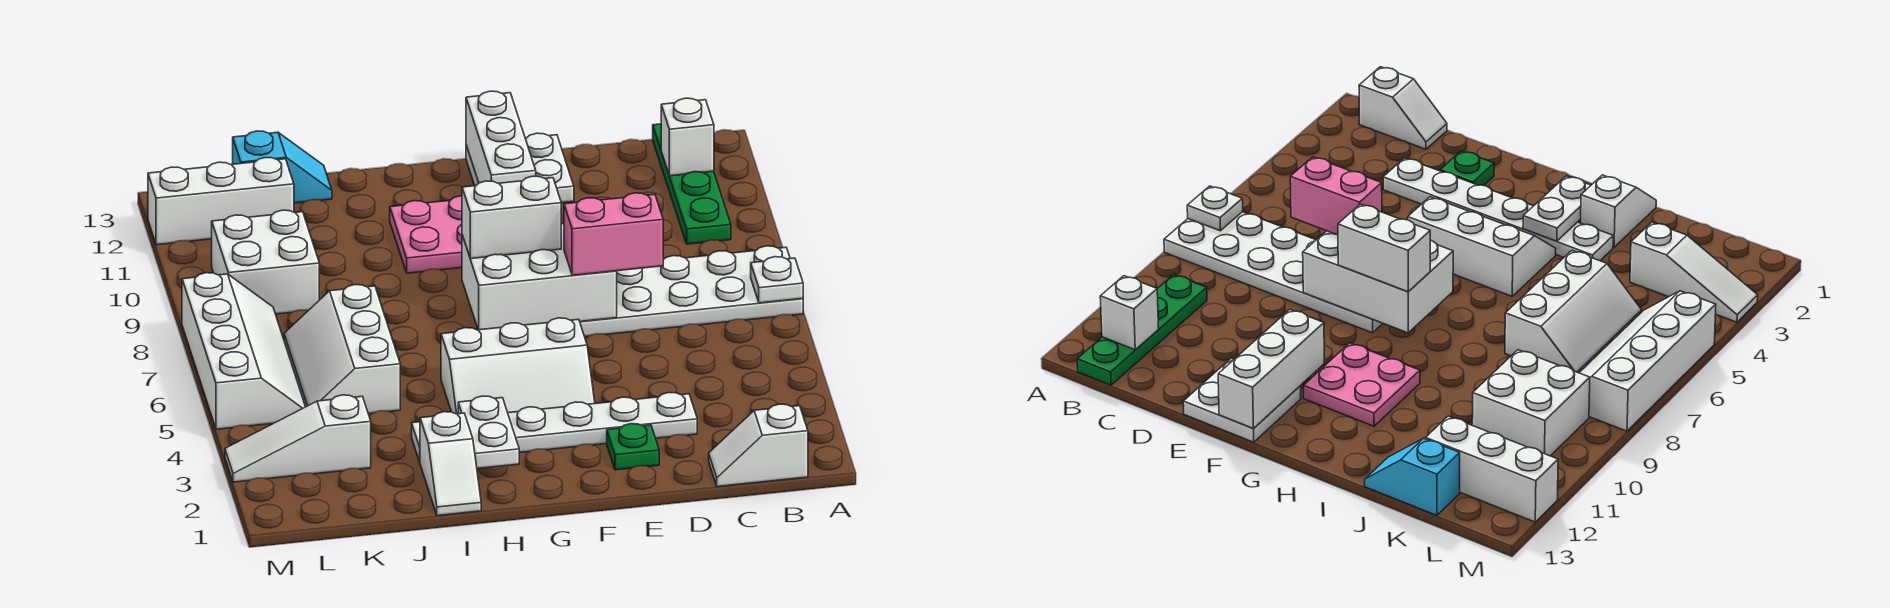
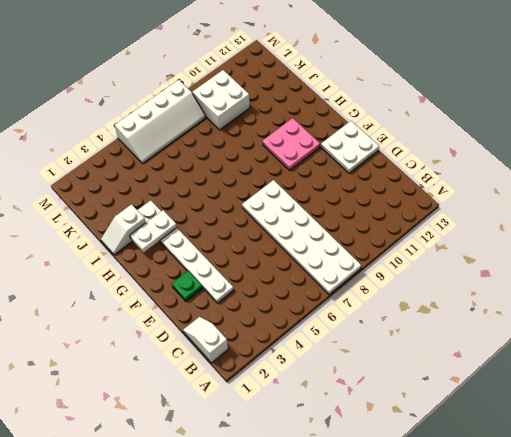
none -> green 1x4 plate [653,124,731,244]
none -> white 2x3 slope [441,318,595,414]
none -> white 2x3 slope [284,285,400,414]

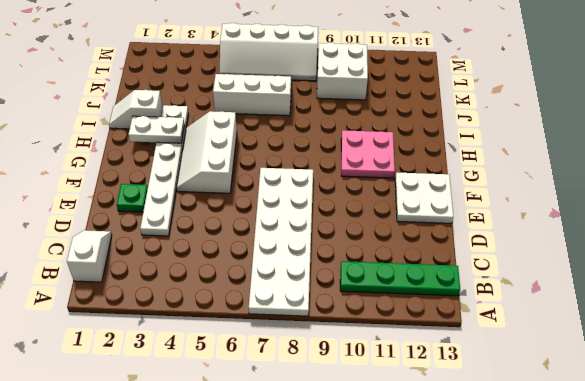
none -> cyan 1x2 slope [233,131,332,203]
none -> white 1x3 slope [225,395,371,482]
none -> white 1x3 brick [148,158,294,245]

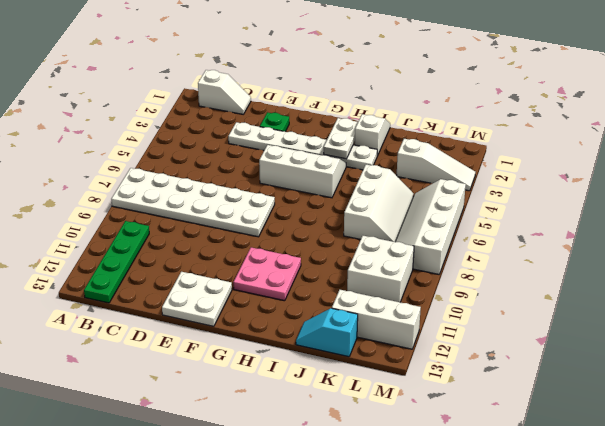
none -> white 1x1 plate [751,257,803,303]
none -> white 1x1 brick [661,98,714,176]
none -> white 2x3 brick [462,224,617,330]

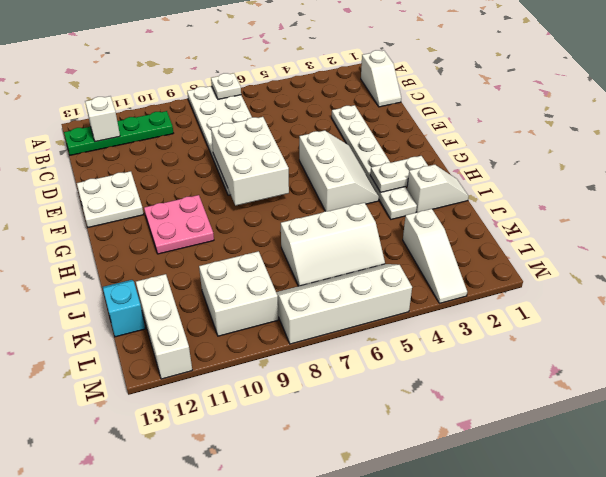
none -> green 1x1 plate [607,424,659,470]
none -> white 1x3 brick [466,91,536,183]
none -> pink 1x2 brick [564,193,663,275]

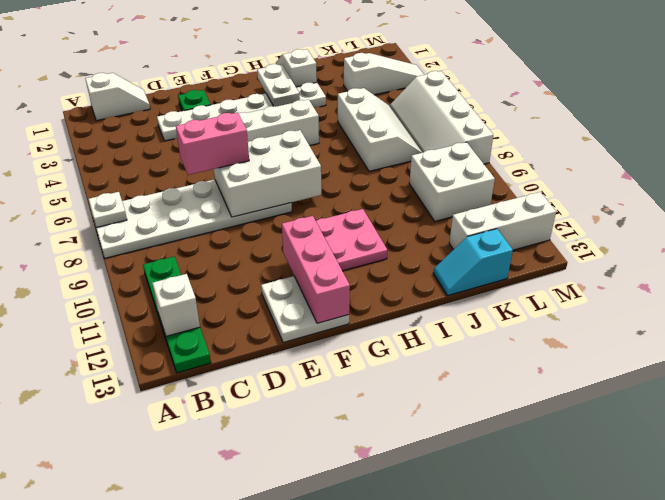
pink 1x3 brick [282,216,350,323] -> white 1x3 brick [466,91,536,183]
none -> white 1x2 brick [462,176,561,259]

